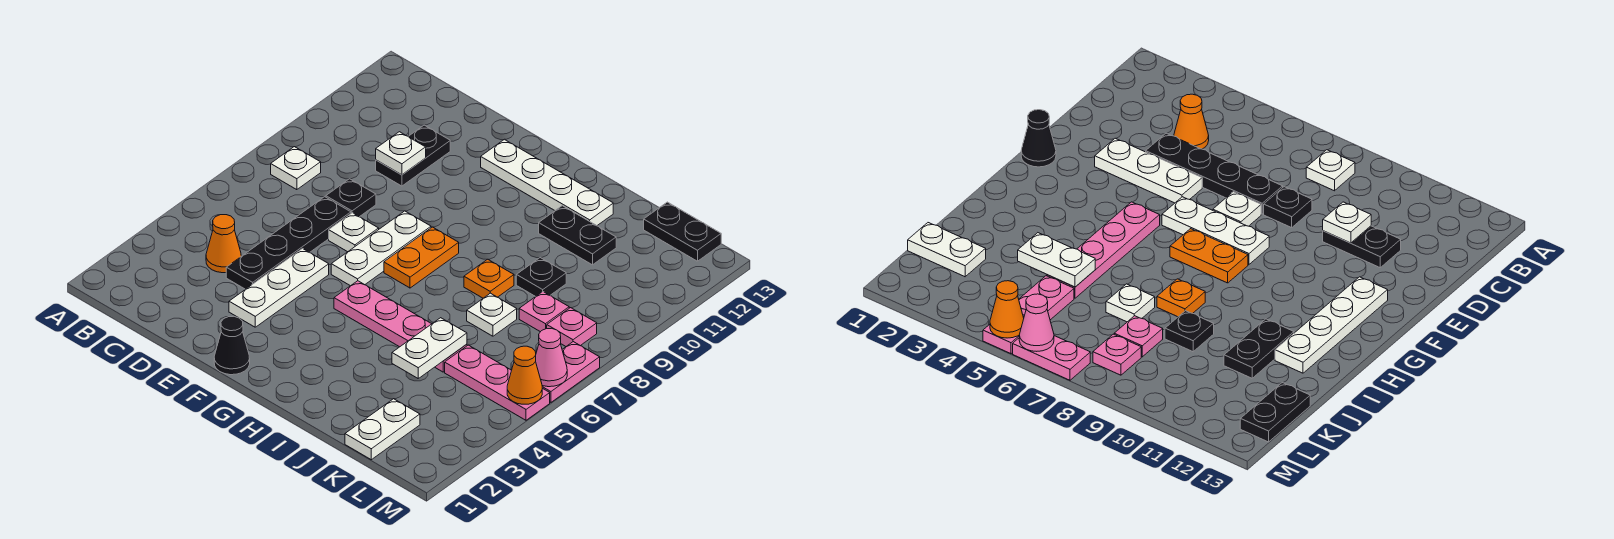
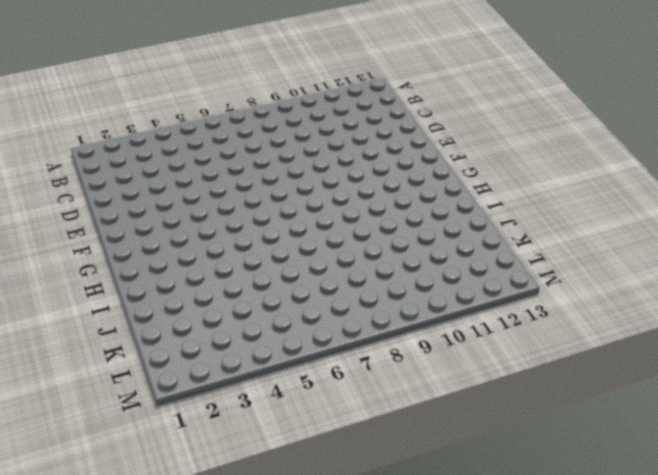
none -> white 1x1 plate [271,147,321,190]
none -> orange 1x1 cone [206,215,241,273]
none -> black 1x4 plate [226,197,351,289]

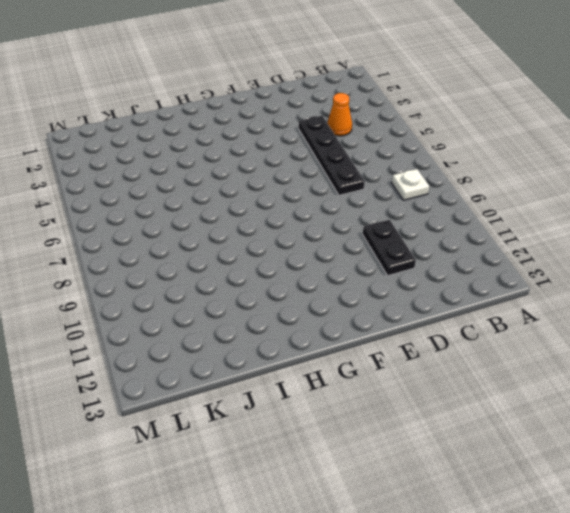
none -> black 1x1 plate [326,179,376,217]
none -> white 1x3 plate [229,249,329,327]
none -> white 1x1 plate [329,213,379,252]

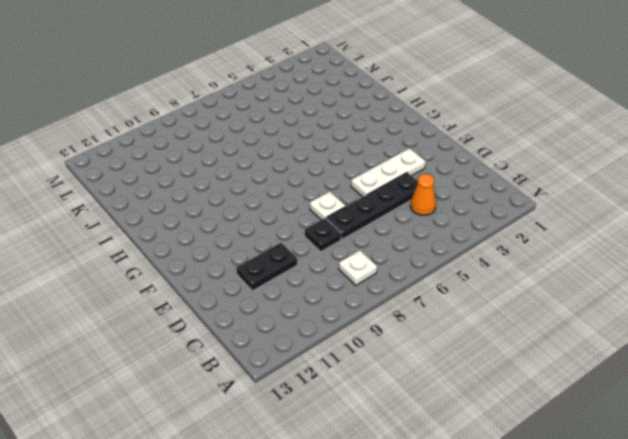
none -> black 1x1 cone [214,317,250,375]
none -> white 1x3 plate [331,211,431,286]
none -> white 1x4 plate [481,139,613,226]

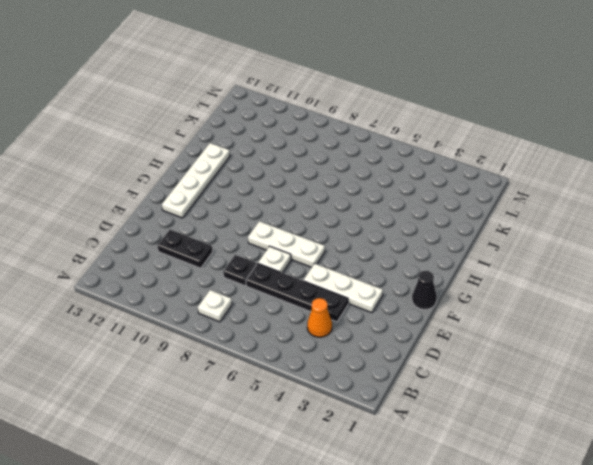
none -> pink 1x4 plate [334,281,467,372]
none -> orange 1x2 plate [384,227,459,288]
none -> orange 1x1 plate [464,259,514,298]

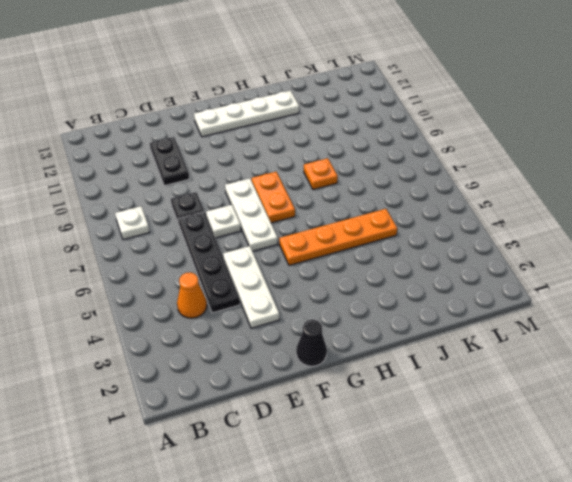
orange 1x4 plate [279,209,397,265] -> pink 1x4 plate [334,281,467,372]
none -> black 1x2 plate [539,206,616,265]
none -> white 1x1 plate [467,293,517,336]
none -> black 1x1 plate [516,258,566,297]

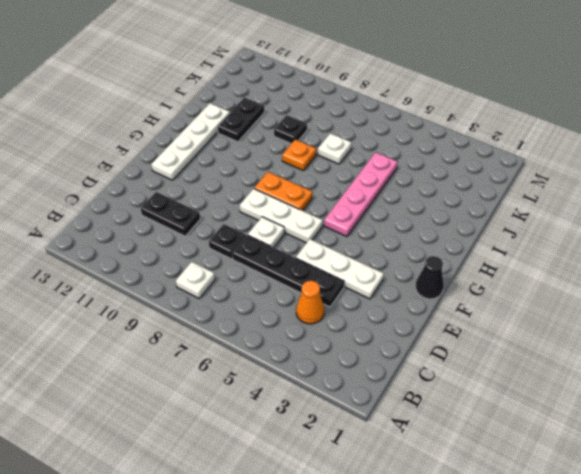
none -> white 1x2 plate [345,399,420,460]
none -> pink 1x3 plate [445,345,550,420]
none -> pink 1x1 plate [519,292,569,332]

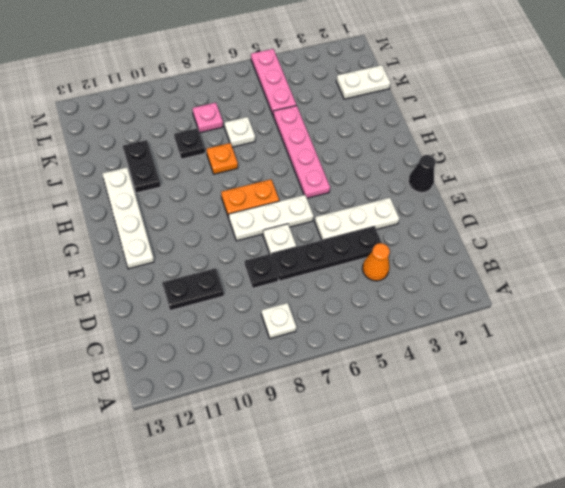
none -> black 1x2 plate [644,202,721,261]
none -> pink 1x1 plate [547,308,597,346]
none -> pink 1x2 plate [542,342,600,402]

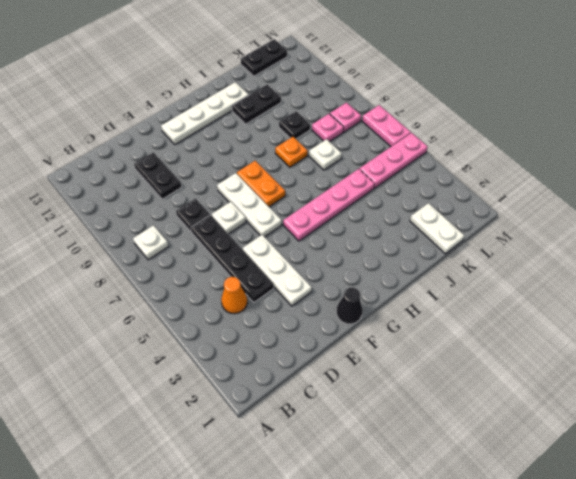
none -> white 1x1 plate [376,132,426,175]
none -> white 1x2 plate [392,318,467,378]
none -> orange 1x1 cone [507,346,542,404]

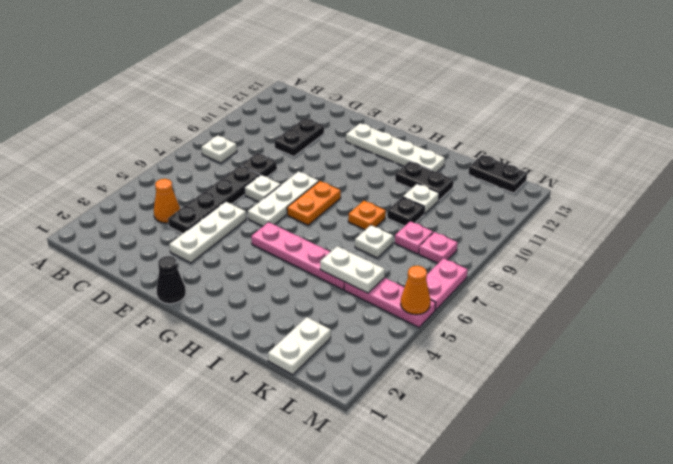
white 1x2 plate [320,246,385,293] -> white 1x2 plate turned to [392,318,467,378]
white 1x1 plate [403,184,439,214] -> white 1x1 plate moved to [376,132,426,175]
none -> pink 1x1 cone [536,328,567,387]

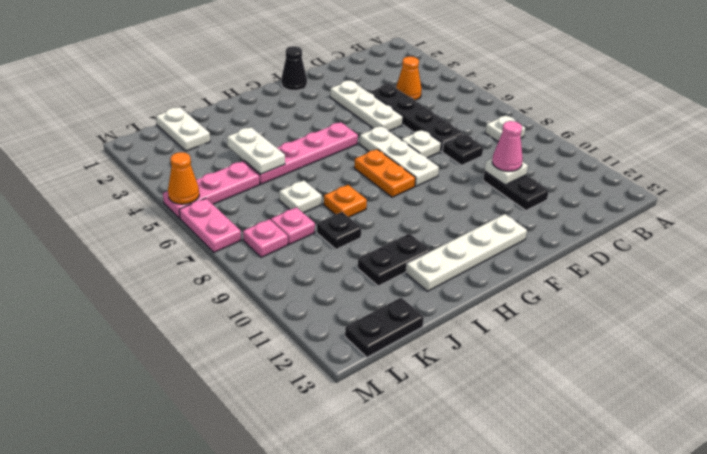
pink 1x1 cone [492,121,523,171] -> pink 1x1 cone moved to [536,328,567,387]

